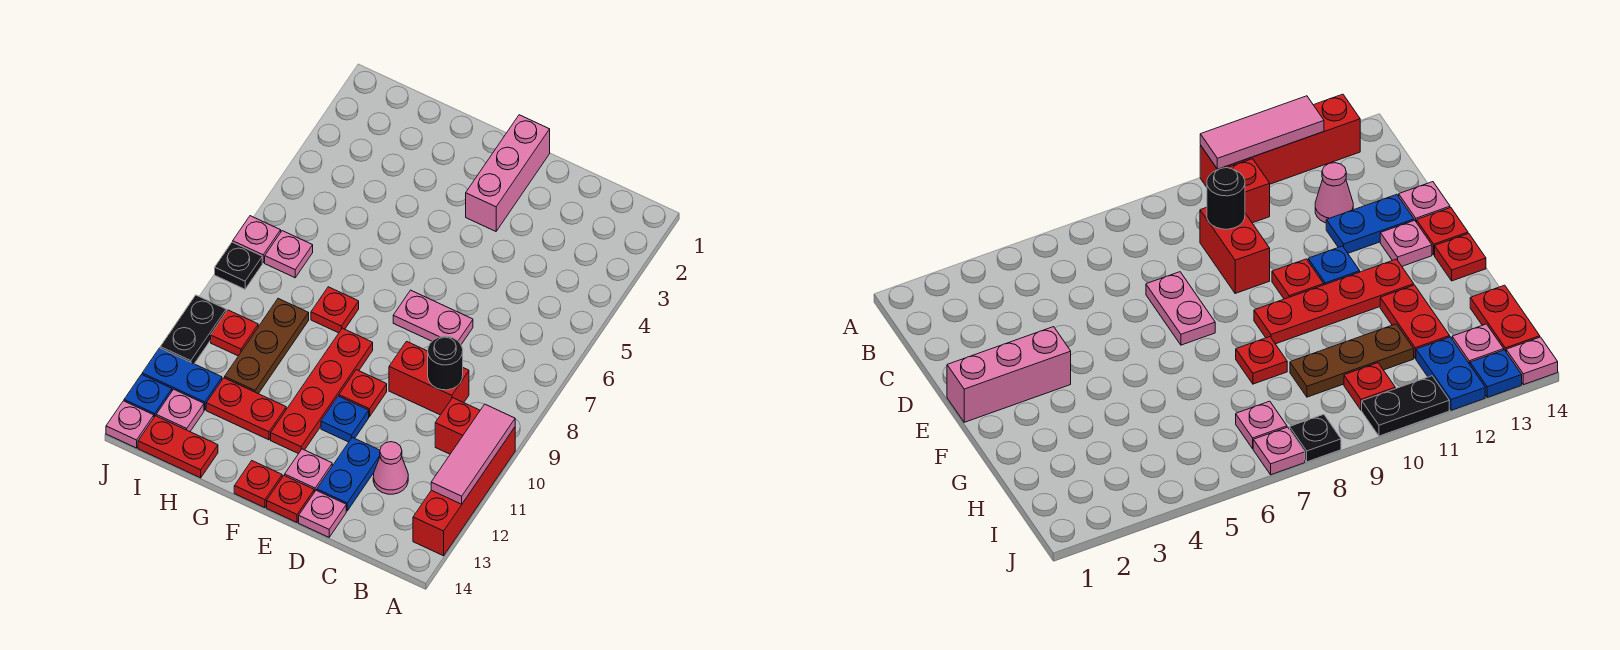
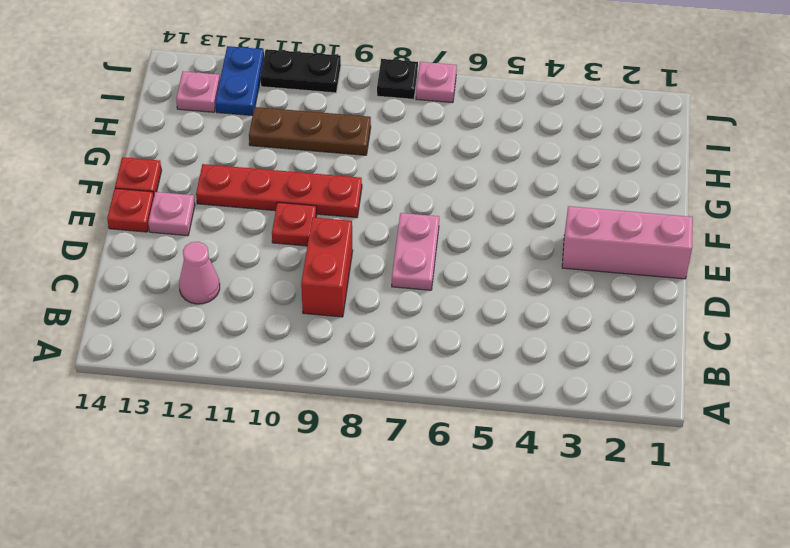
none -> red 1x4 brick [413,427,515,556]
none -> red 1x1 brick [435,398,480,454]
none -> blue 1x2 plate [317,437,380,511]

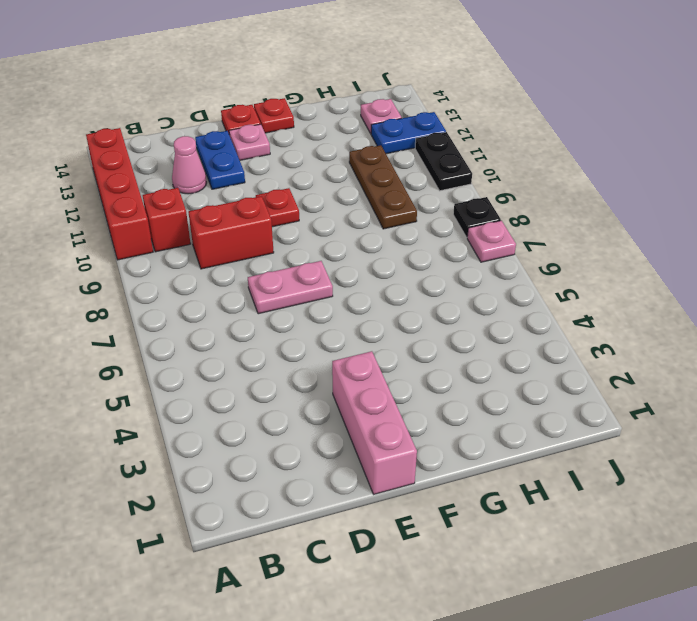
none -> pink 1x1 plate [299,490,346,537]
none -> blue 1x1 plate [321,396,369,442]
none -> red 1x4 plate [271,328,373,454]

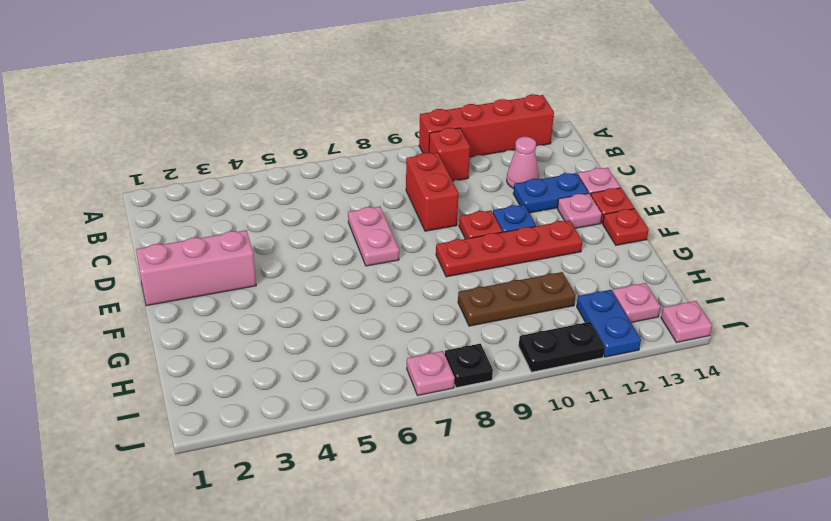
none -> red 1x1 plate [311,287,359,333]
none -> red 1x2 plate [206,378,286,440]
none -> red 1x2 plate [138,416,218,478]

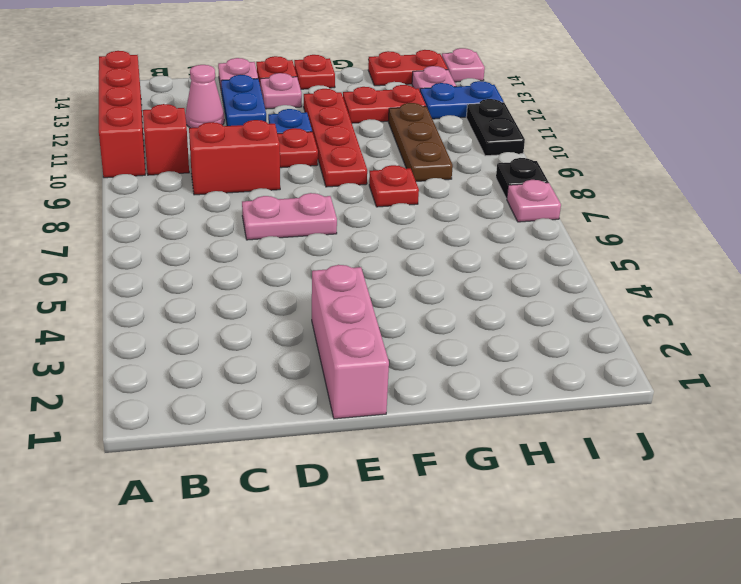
none -> pink 1x1 plate [265,231,313,278]
none -> red 1x1 plate [211,310,258,356]
none -> blue 1x1 plate [124,375,172,417]

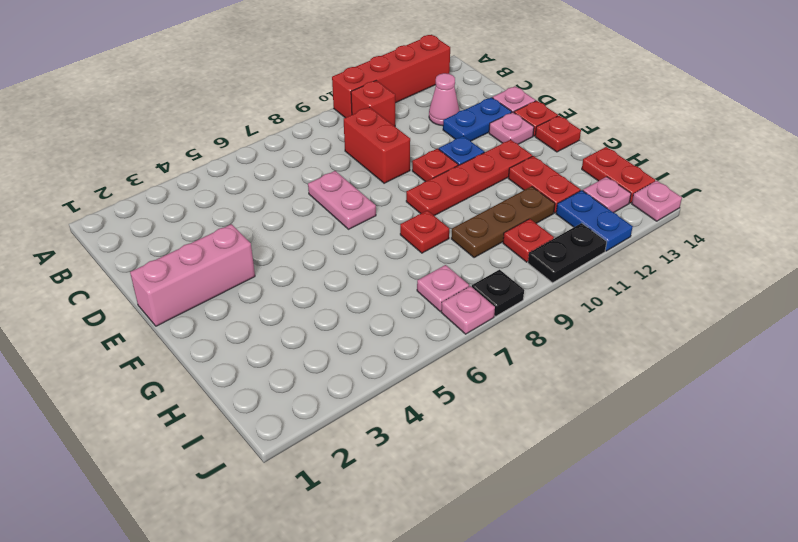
none -> blue 1x1 plate [124,375,172,417]
none -> pink 1x3 tile [431,404,515,504]
none -> black 1x1 round brick [428,336,463,390]

